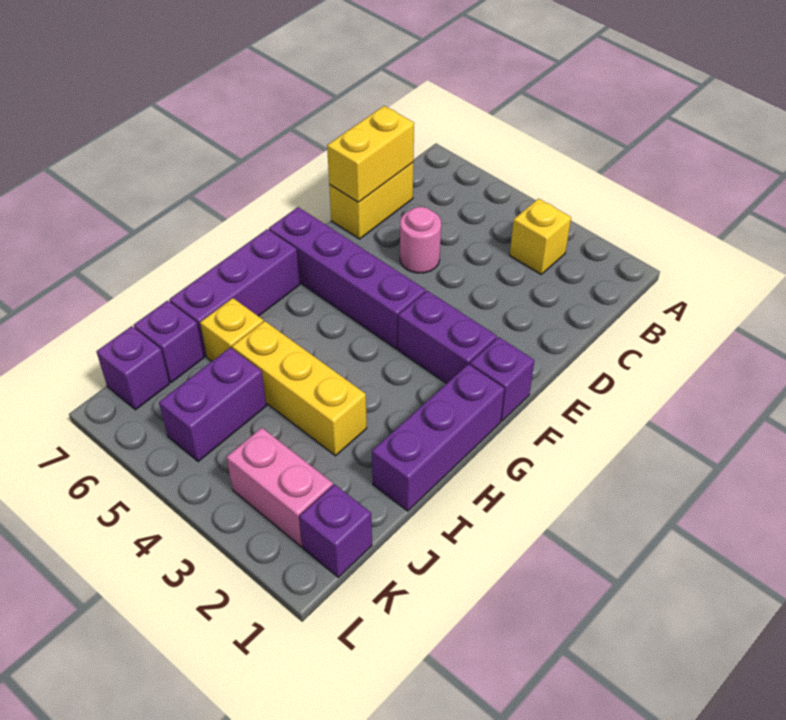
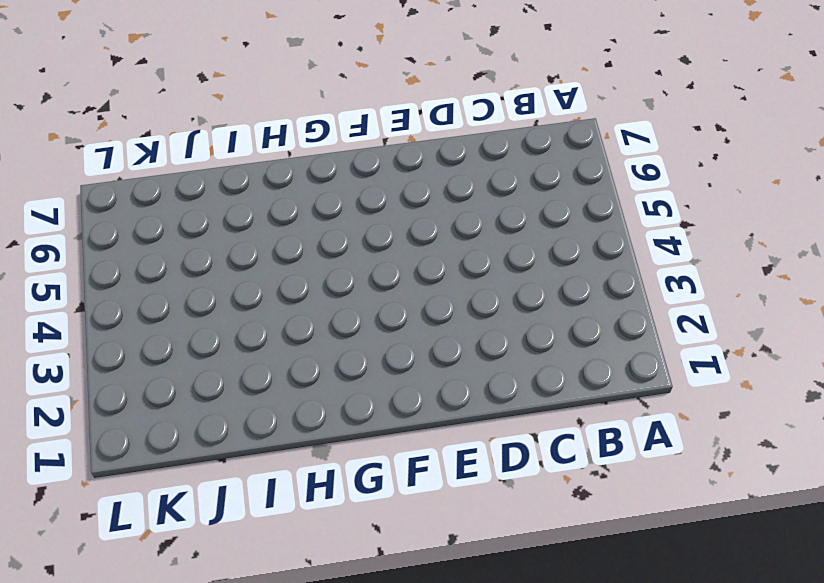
none -> yellow 1x1 brick [510,199,571,274]
none -> yellow 1x2 brick [329,162,413,239]
none -> pink 1x1 round brick [400,207,441,273]

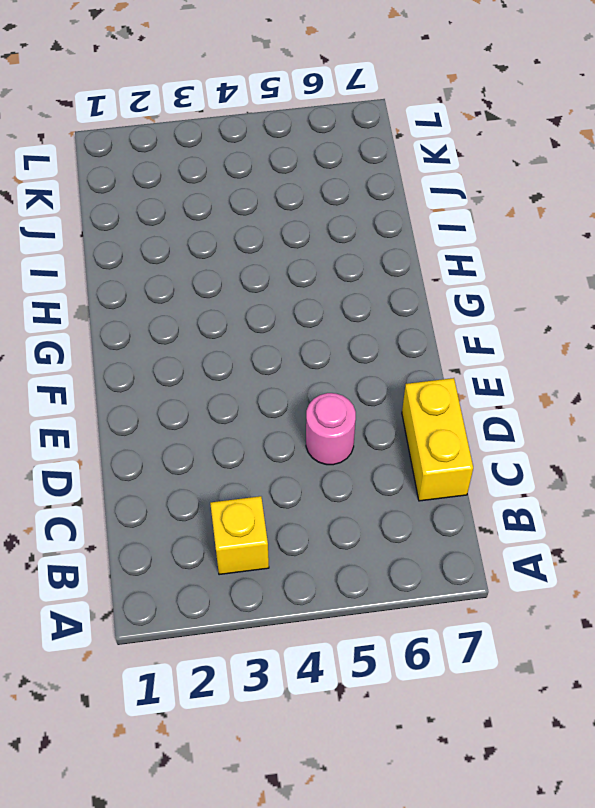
none -> purple 1x1 brick [470,337,534,421]
none -> purple 1x2 brick [398,291,497,384]
none -> purple 1x4 brick [269,207,426,349]

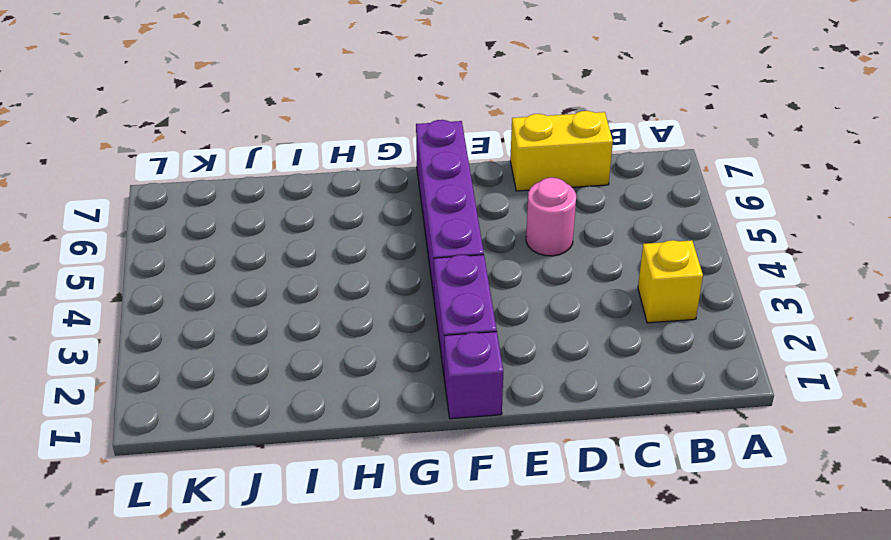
none -> purple 1x3 brick [372,364,504,511]
none -> purple 1x3 brick [169,229,300,356]
none -> yellow 1x3 brick [232,321,367,456]

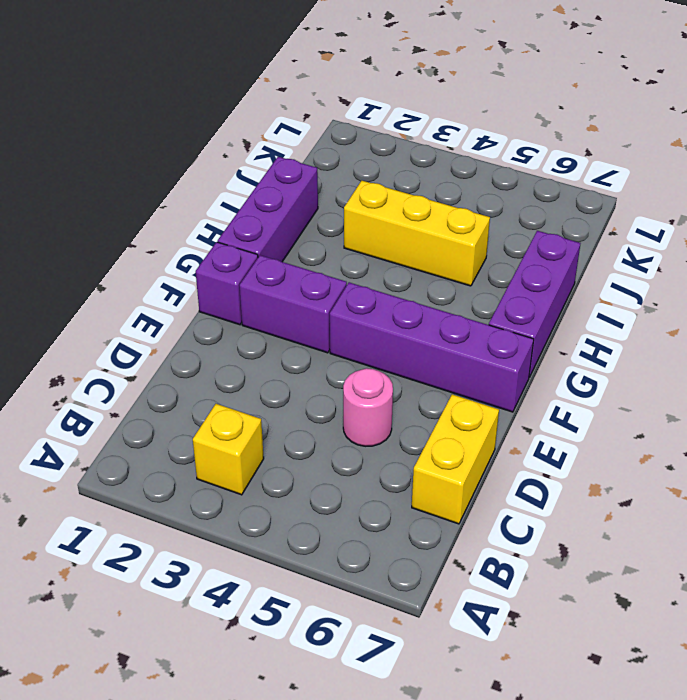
none -> yellow 1x1 brick [200,298,263,361]
none -> purple 1x2 brick [159,347,267,462]
none -> purple 1x1 brick [134,301,204,383]

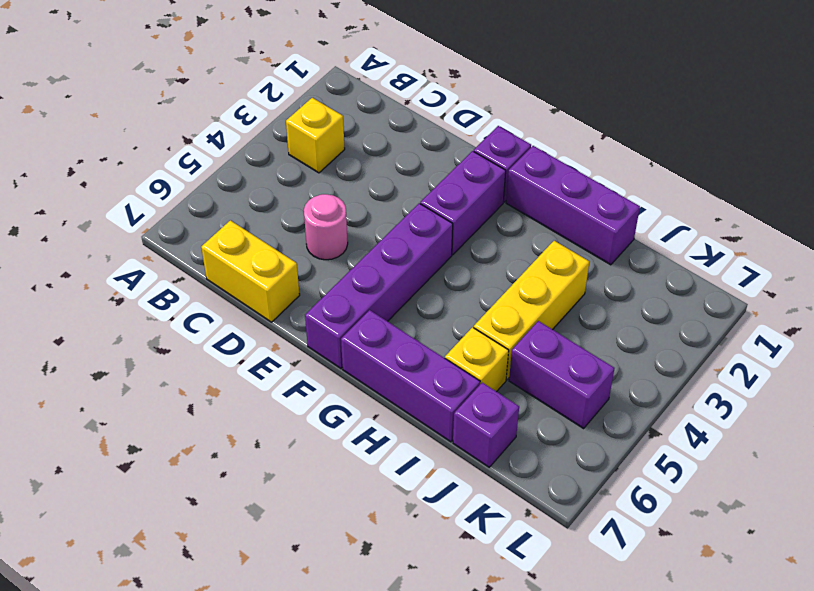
none -> purple 1x1 brick [299,484,372,577]
none -> pink 1x2 brick [226,428,333,547]
none -> purple 1x1 brick [96,326,169,410]

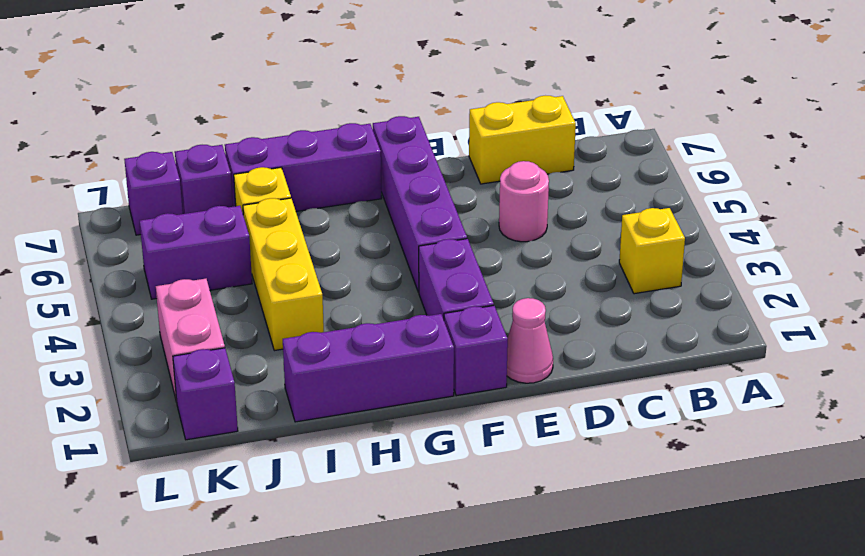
pink 1x1 cone [507,298,553,383] -> none
none -> yellow 1x2 brick [327,106,414,202]

